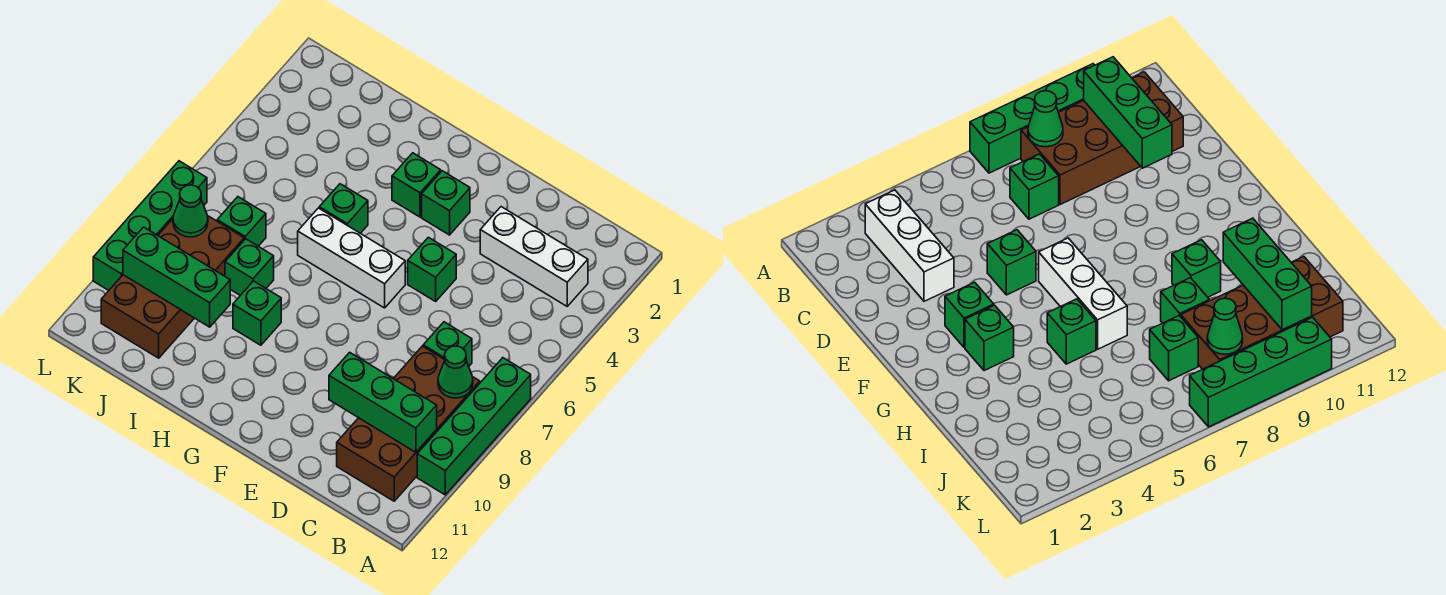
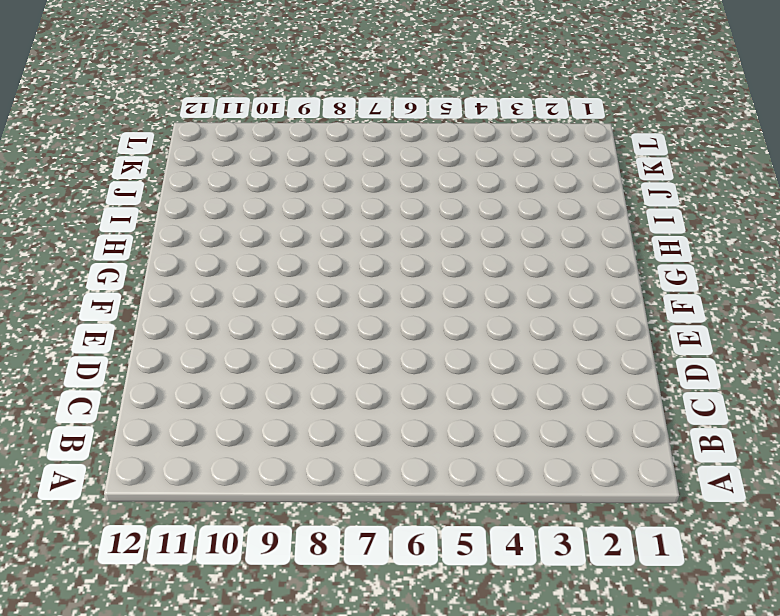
none -> green 1x4 brick [417,358,531,495]
none -> white 1x3 brick [480,207,588,306]
none -> brown 2x4 brick [337,346,480,501]

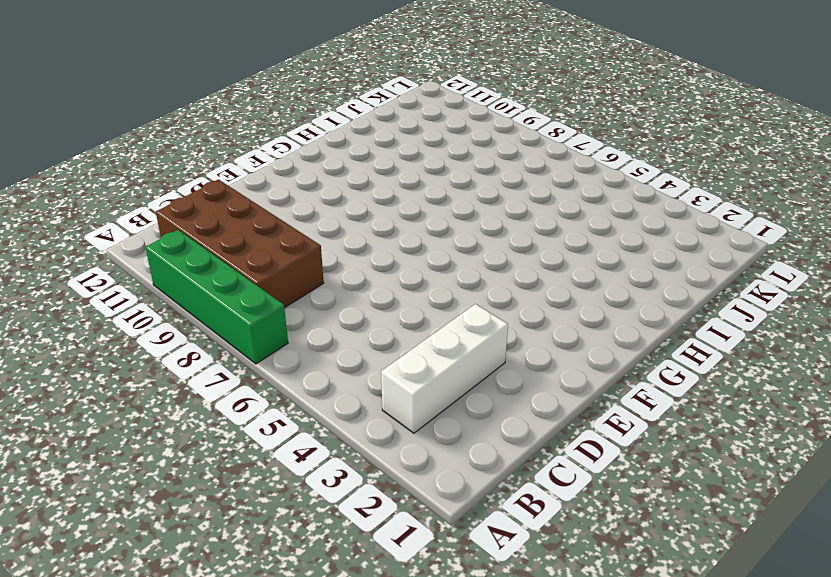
none -> green 1x1 brick [423,322,472,366]
none -> green 1x1 brick [408,237,456,301]
none -> green 1x1 brick [422,171,470,235]

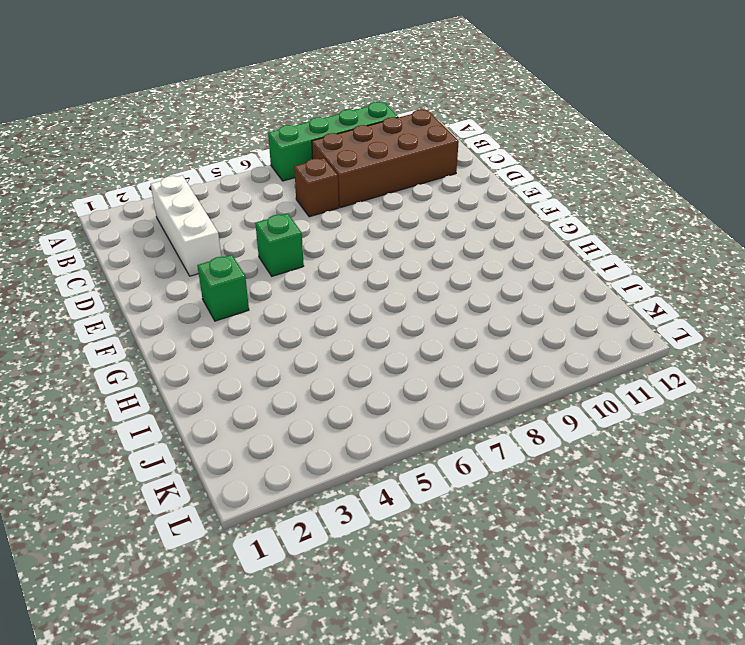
brown 1x1 brick [294,158,339,217] -> green 1x1 brick [423,322,472,366]
none -> white 1x3 brick [298,208,405,308]
none -> green 1x1 brick [392,153,441,217]
none -> green 1x1 brick [319,184,368,233]

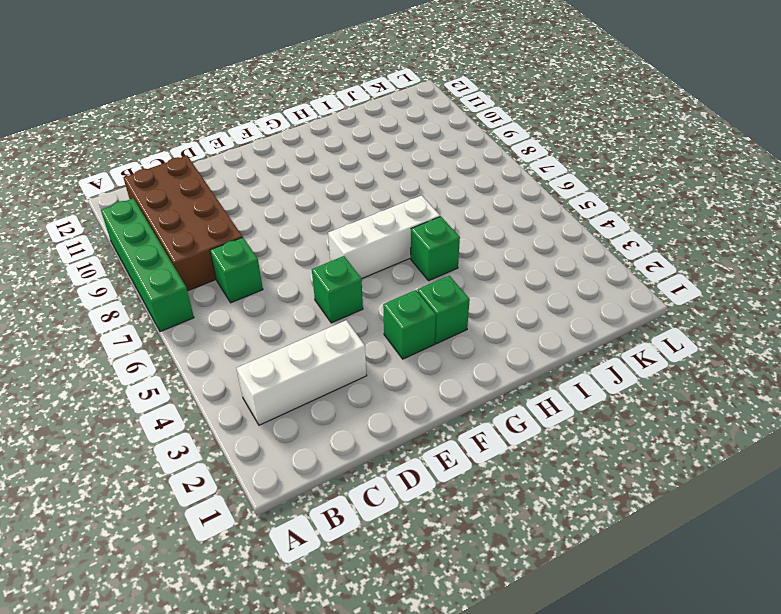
none -> green 1x1 brick [233,281,281,345]
none -> green 1x1 brick [225,239,274,295]
none -> green 1x1 brick [217,197,266,246]

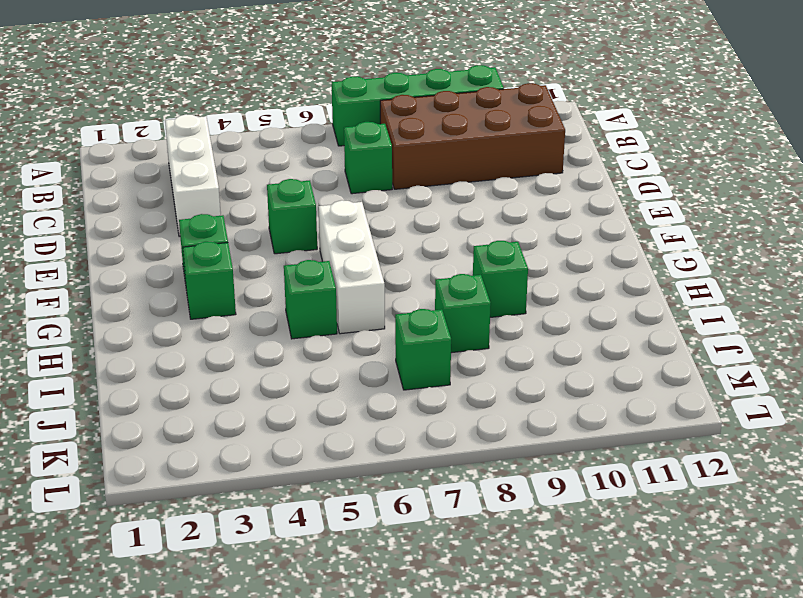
none -> brown 2x4 brick [101,216,244,358]
none -> green 1x4 brick [93,161,207,290]
none -> green 1x1 cone [438,346,473,398]

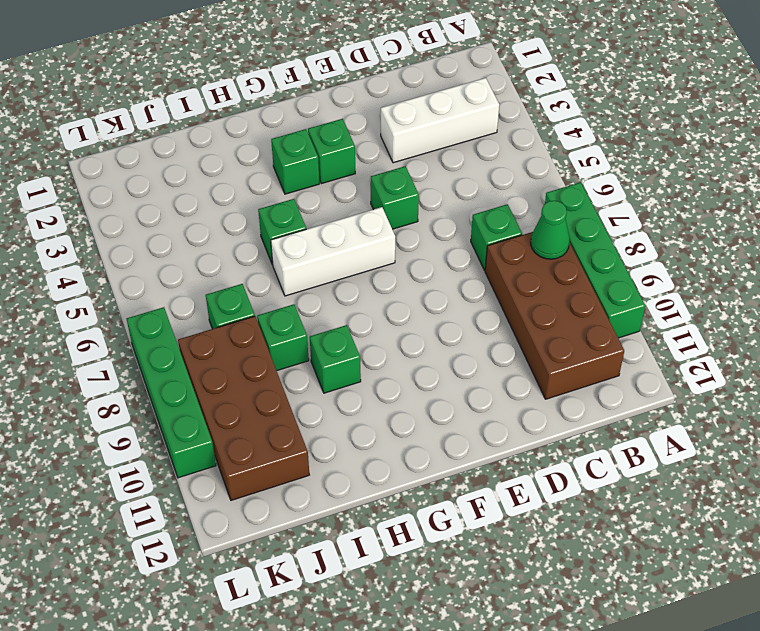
none -> green 1x3 brick [329,352,437,452]
none -> green 1x3 brick [123,227,230,327]
none -> green 1x1 cone [173,185,208,237]

